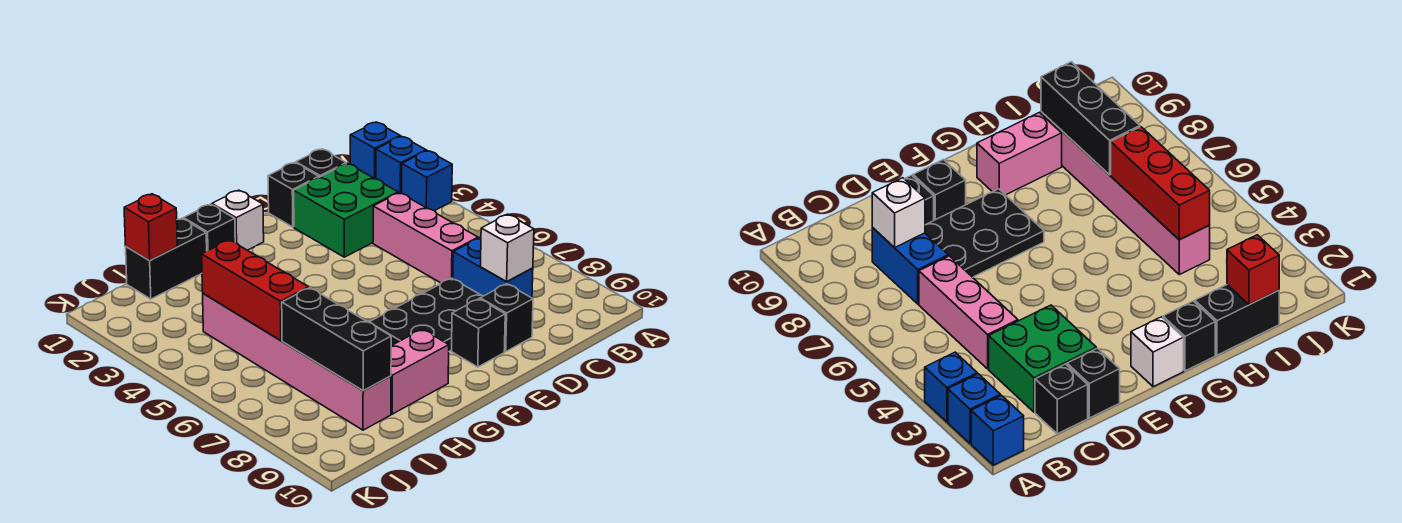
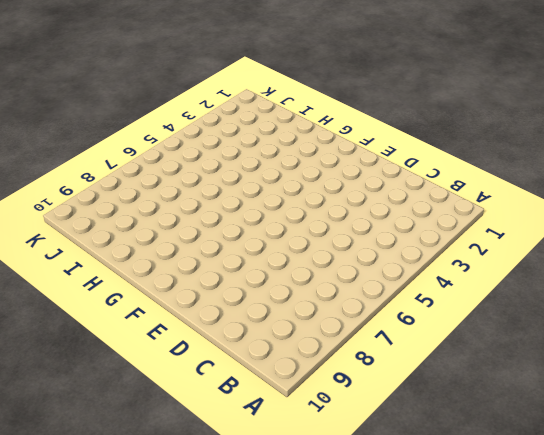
none -> blue 1x1 brick [350,122,400,179]
none -> blue 1x1 brick [376,136,426,194]
none -> blue 1x1 brick [402,151,452,211]

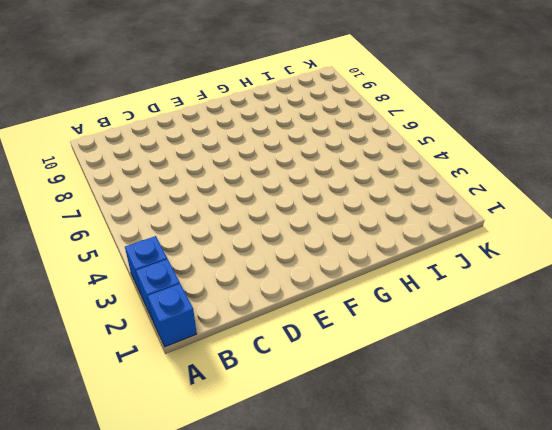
none -> black 1x1 brick [296,149,346,177]
none -> green 2x2 brick [294,163,398,257]
none -> pink 1x3 brick [373,193,478,283]

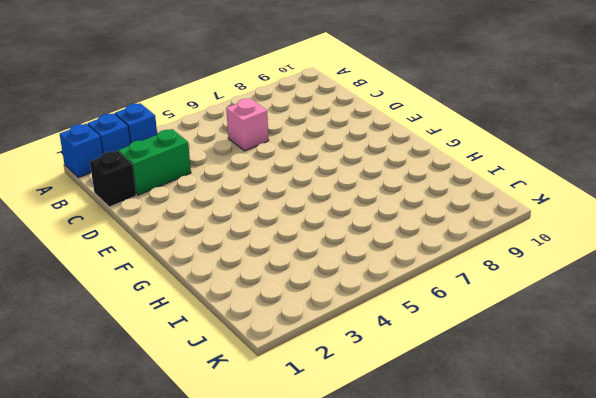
green 1x2 brick [118,129,191,195] -> green 2x2 brick [294,163,398,257]
pink 1x1 brick [226,98,269,151] -> pink 1x3 brick [373,193,478,283]
none -> blue 1x2 brick [453,238,533,298]
none -> black 1x1 brick [268,163,319,227]
none -> black 2x3 plate [369,278,483,351]

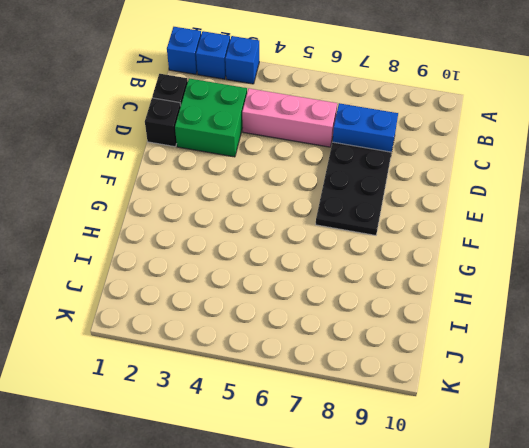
none -> black 1x1 brick [480,284,533,351]
none -> black 1x1 brick [452,299,505,367]
none -> white 1x1 brick [212,190,264,250]

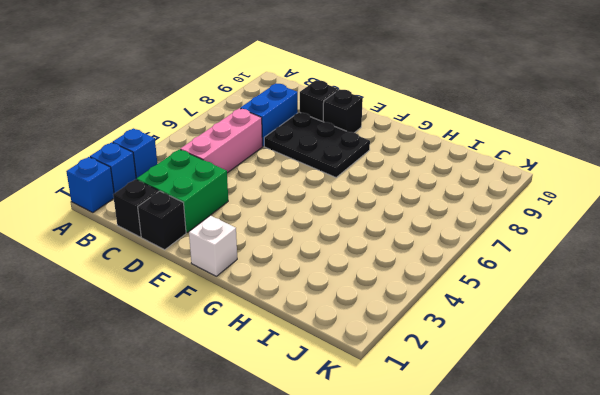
none -> black 1x1 brick [183,204,235,251]
none -> pink 1x2 brick [391,329,449,414]
none -> black 1x2 brick [126,218,207,299]

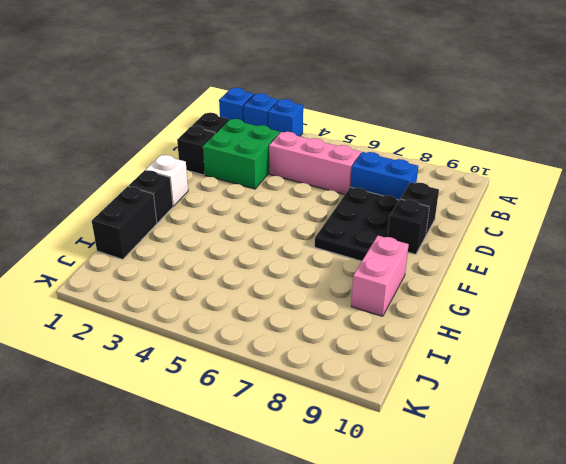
none -> pink 1x6 brick [203,293,391,430]
none -> white 1x1 brick [481,214,534,281]
none -> red 1x1 brick [124,194,177,261]

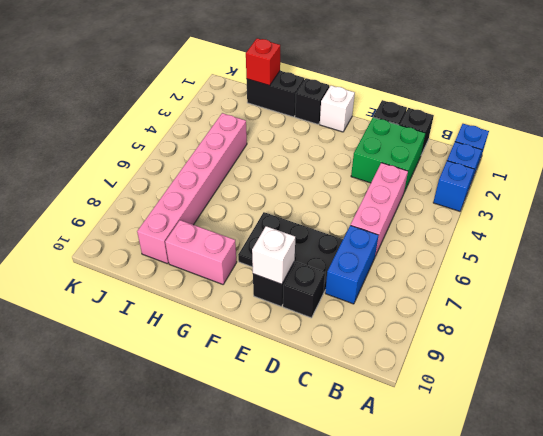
white 1x1 brick [252,226,295,284] -> white 1x1 brick moved to [481,214,534,281]
none -> red 1x3 brick [202,240,308,341]
none -> black 1x3 brick [282,288,391,391]

